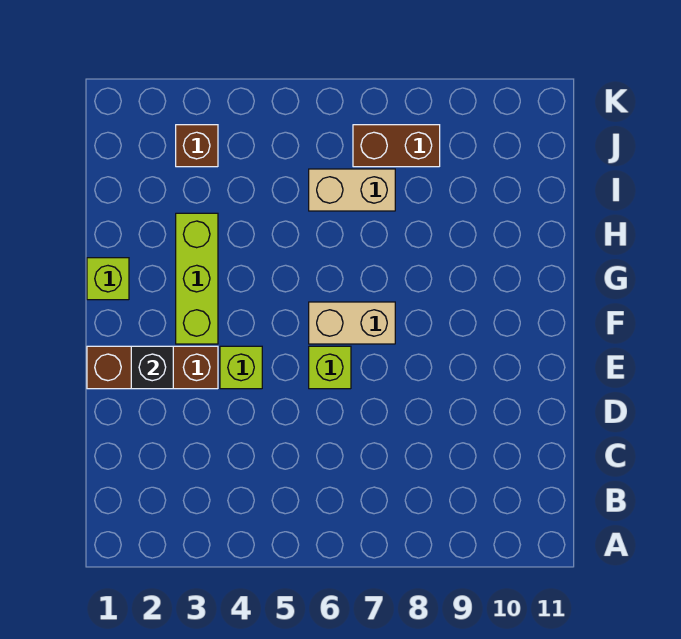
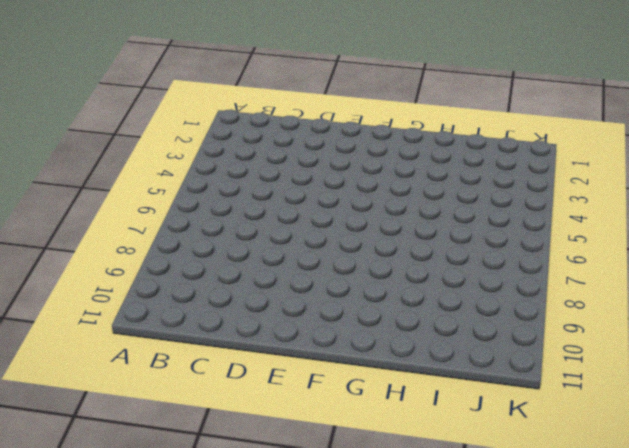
none -> brown 1x3 brick [87,346,218,389]
none -> lime 1x1 brick [220,346,262,389]

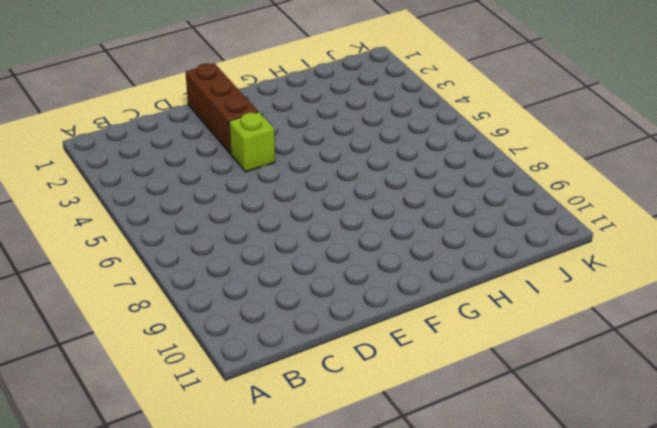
none -> lime 1x1 brick [309,346,351,389]
none -> lime 1x3 brick [176,213,218,344]

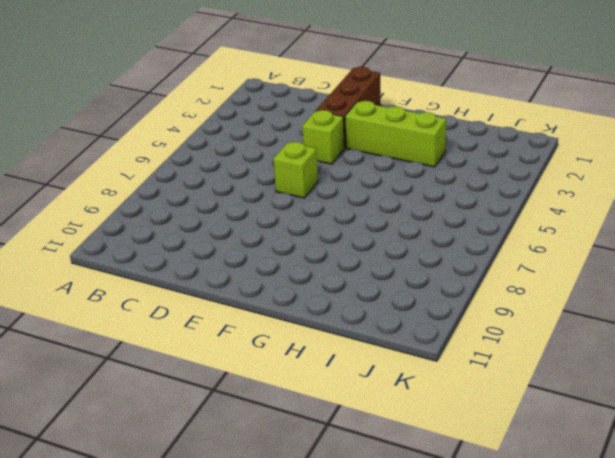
none -> tan 1x2 brick [309,302,395,344]
none -> lime 1x1 brick [87,258,129,300]

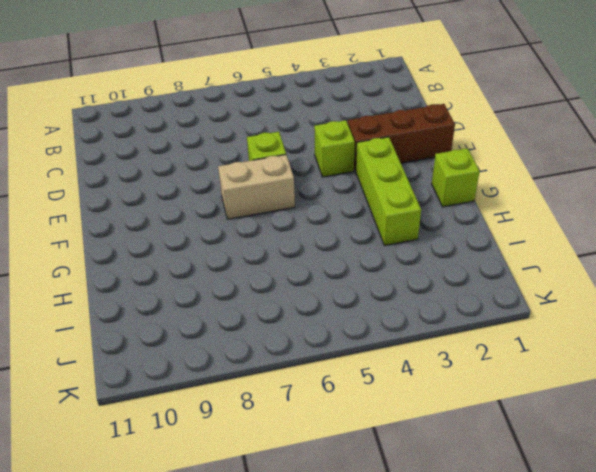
none -> tan 1x2 brick [309,169,395,211]
none -> brown 1x1 brick [176,125,218,167]

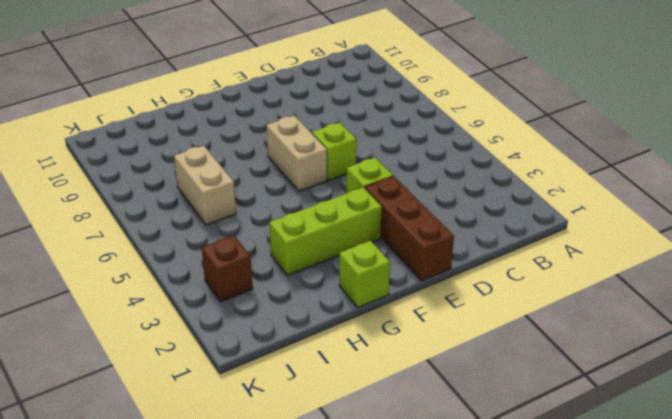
none -> brown 1x2 brick [353,125,440,167]
none -> black 1x1 brick [131,346,173,389]

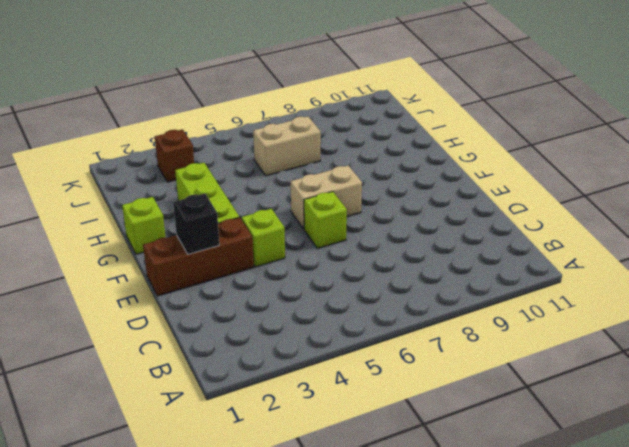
none -> brown 1x2 brick [353,125,440,167]

